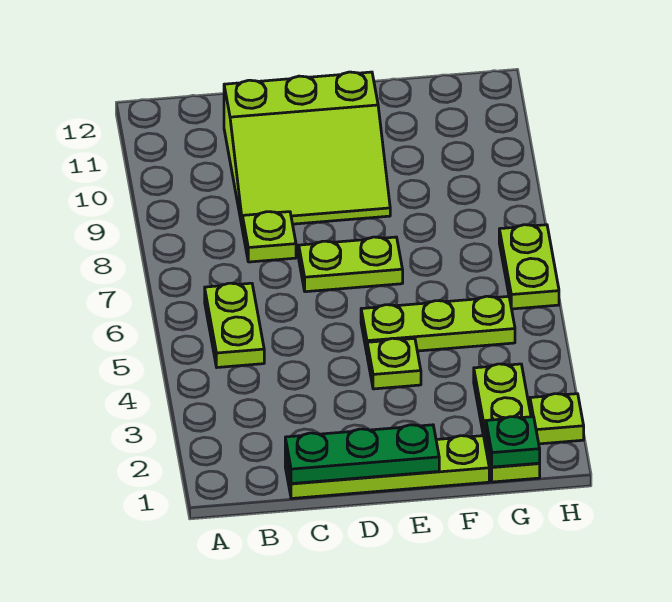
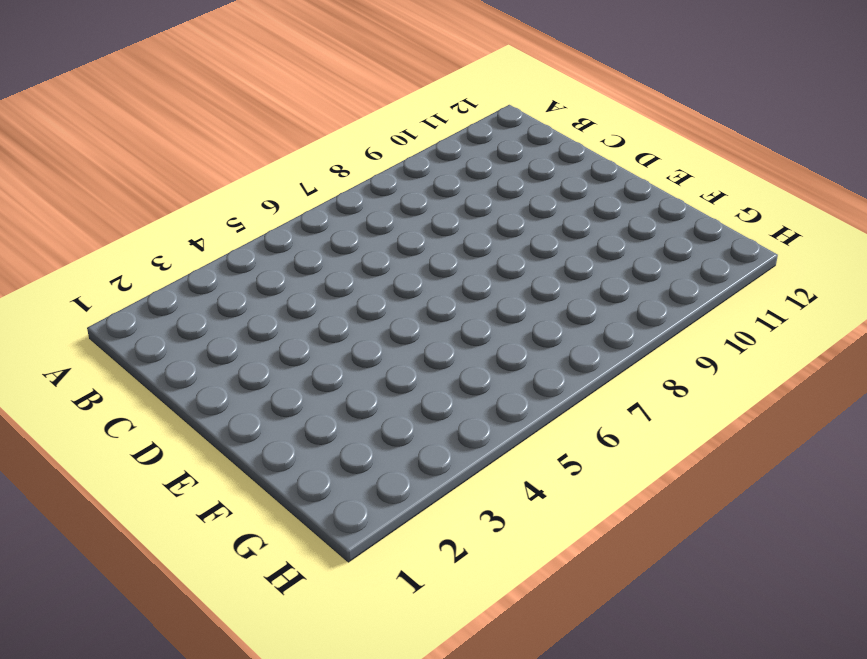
none -> lime 1x2 plate [205,283,264,367]
none -> lime 1x4 plate [285,436,489,499]
none -> lime 1x1 plate [242,212,296,262]

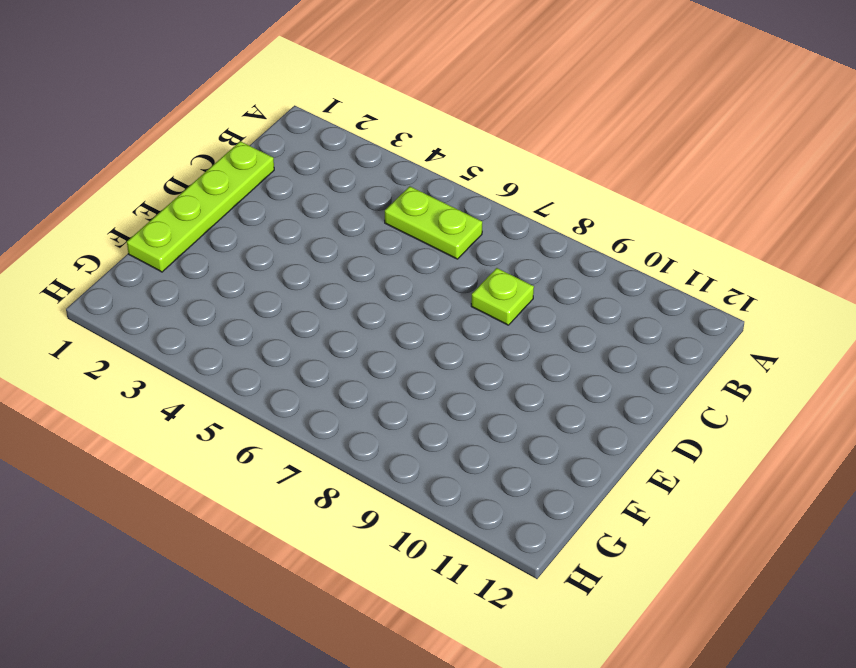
none -> lime 3x3 slope [224,72,390,225]
none -> lime 1x2 plate [299,237,403,292]
none -> lime 1x1 plate [367,338,421,389]

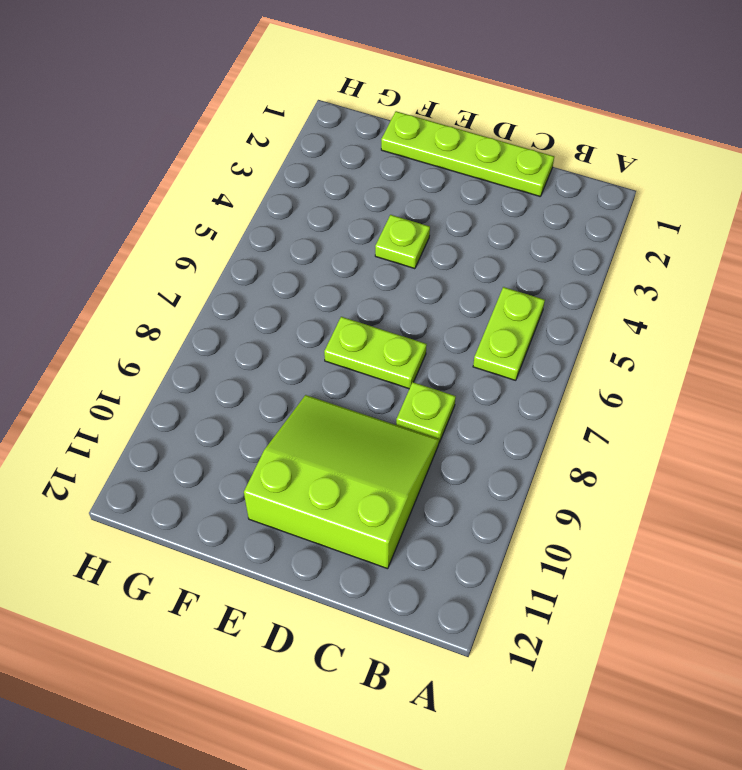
none -> lime 1x3 plate [361,296,515,353]
none -> lime 1x3 plate [474,364,540,482]
none -> lime 1x1 plate [530,394,584,444]

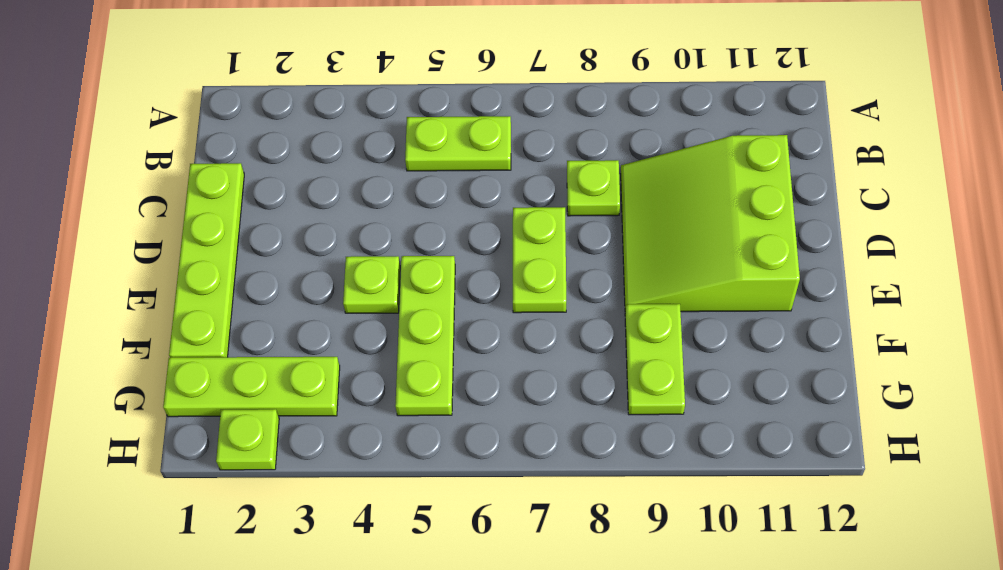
lime 1x2 plate [625,304,685,415] -> lime 1x2 plate turned to [499,225,559,309]
none -> green 1x3 plate [285,425,439,484]
none -> green 1x1 plate [486,417,540,467]

